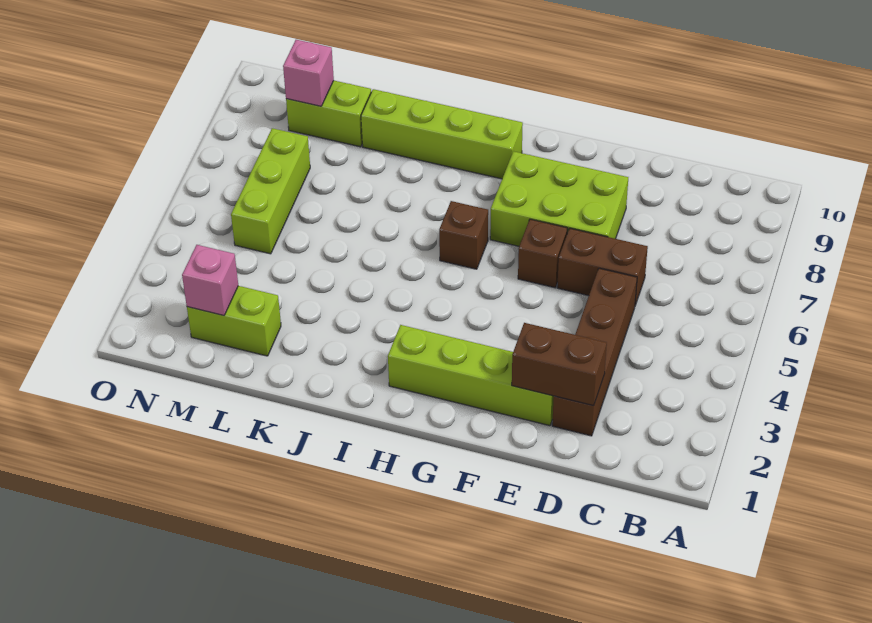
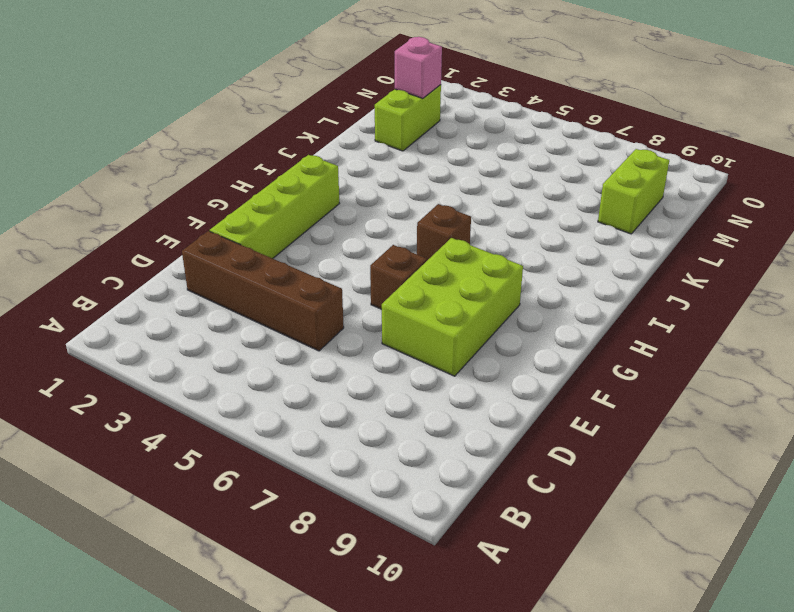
none -> brown 1x2 brick [557,228,648,305]
none -> lime 1x4 brick [361,89,523,179]
none -> lime 1x3 brick [231,128,310,254]

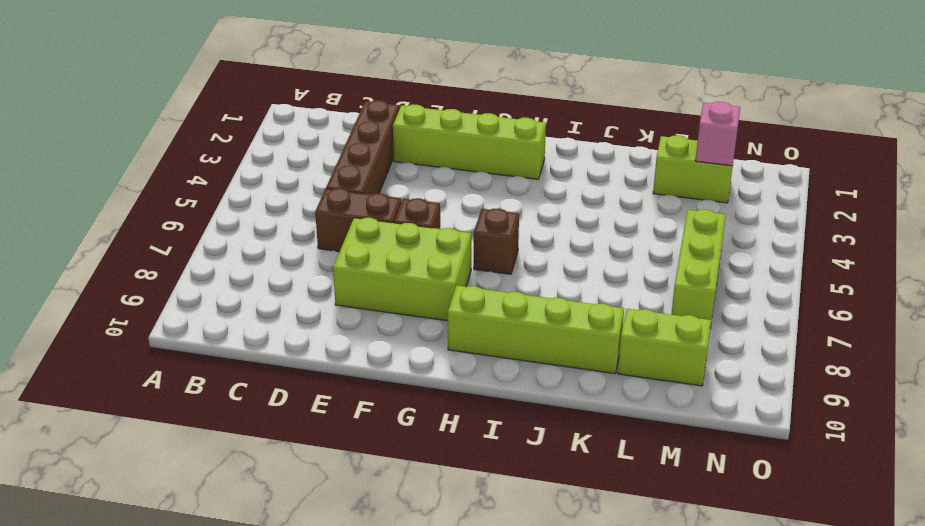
none -> brown 1x2 brick [512,323,607,406]
none -> pink 1x1 brick [283,40,334,106]

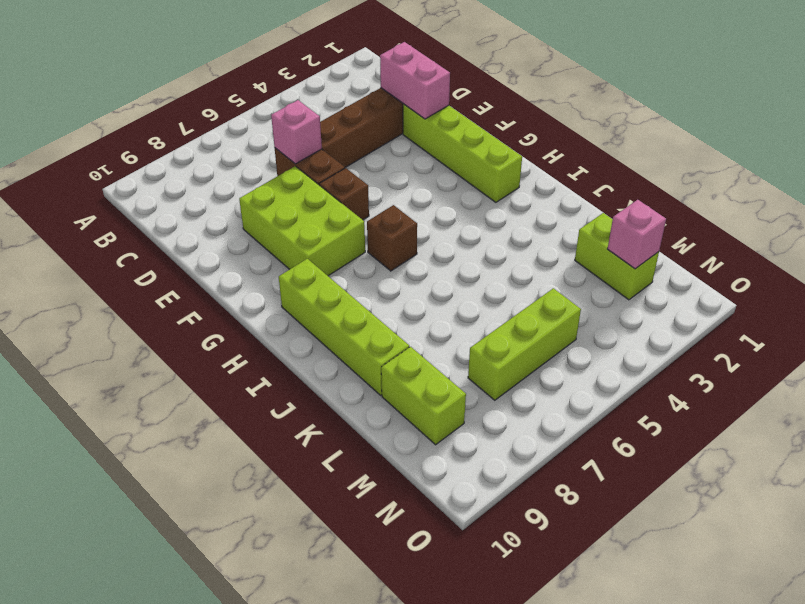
pink 1x2 brick [380,42,450,119] -> brown 1x2 brick [512,323,607,406]
pink 1x1 brick [271,100,322,164] -> pink 1x1 brick moved to [283,40,334,106]

